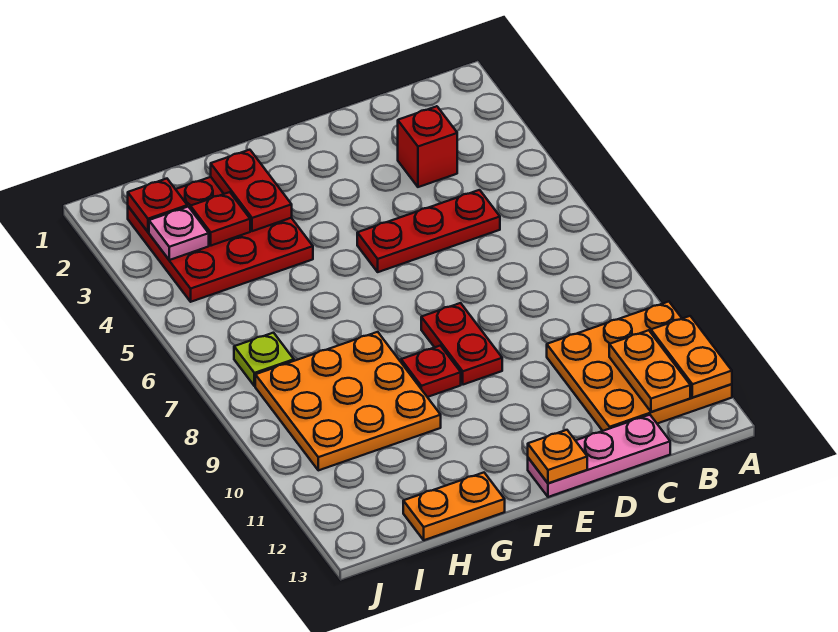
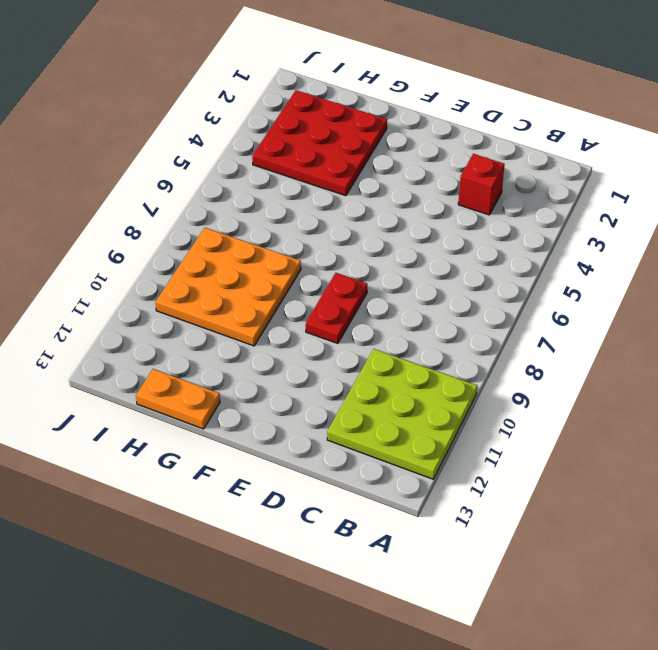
lime 3x3 plate [327,349,477,479] -> orange 3x3 plate [547,302,732,431]
none -> red 1x3 plate [357,190,500,272]
none -> pink 1x3 plate [528,415,670,497]
none -> red 1x1 plate [401,346,461,397]

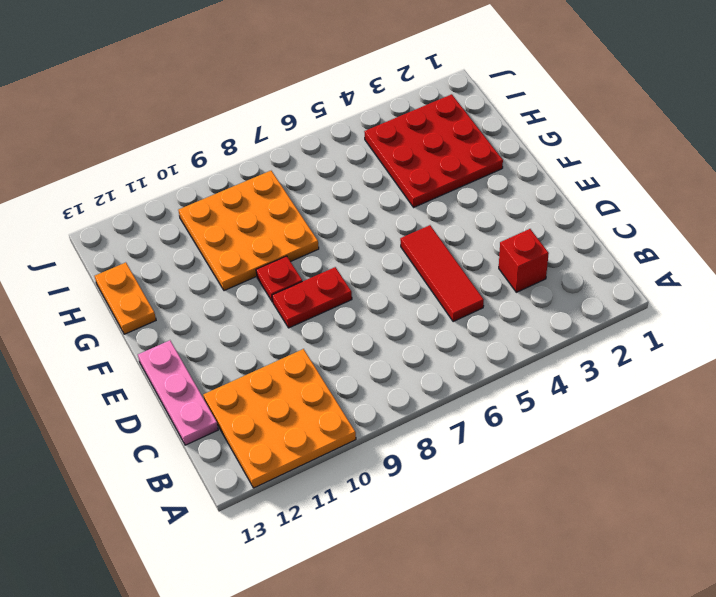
red 1x3 tile [400,225,484,322] -> red 1x3 plate [357,190,500,272]
none -> lime 1x1 plate [234,333,294,386]
none -> orange 1x2 plate [651,316,732,398]
none -> orange 1x2 plate [609,330,690,412]

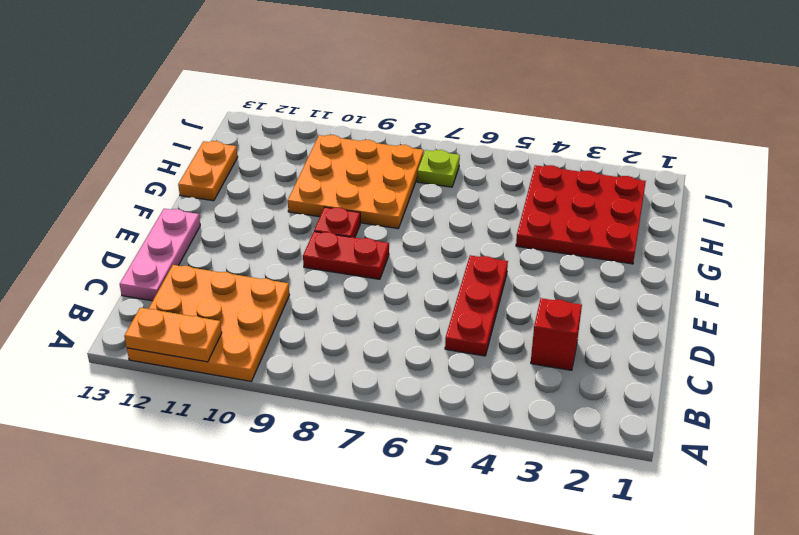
none -> orange 1x2 plate [609,330,690,412]
none -> orange 1x1 plate [528,430,587,483]
none -> red 1x2 plate [211,150,292,231]

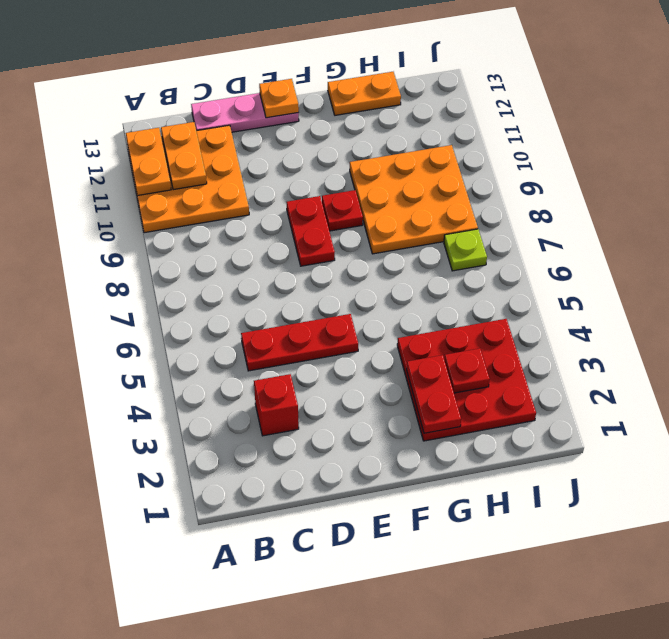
none -> red 1x1 plate [128,179,187,232]
none -> pink 1x1 plate [149,207,209,260]

